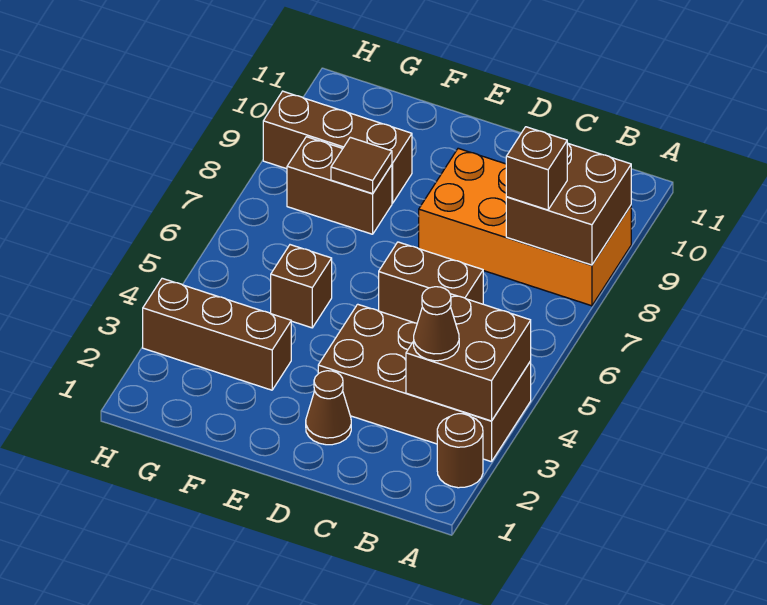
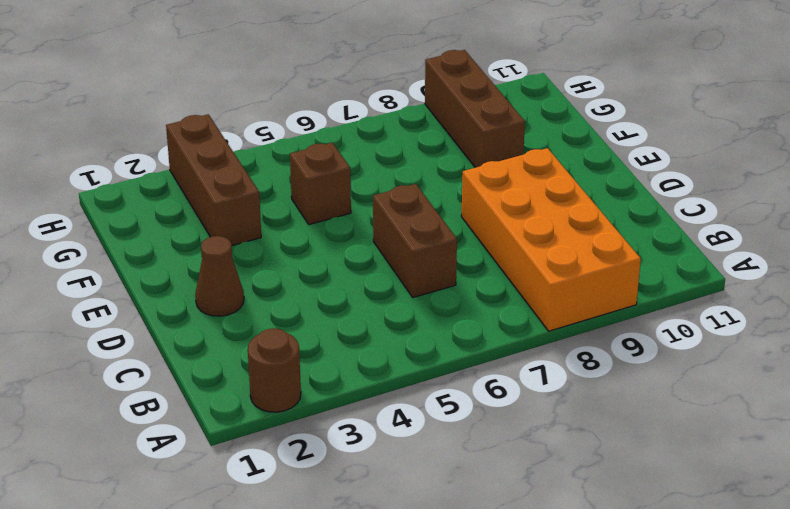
none -> brown 2x4 brick [318,304,531,462]
none -> brown 1x2 brick [287,137,392,234]
none -> brown 2x2 brick [406,294,531,421]

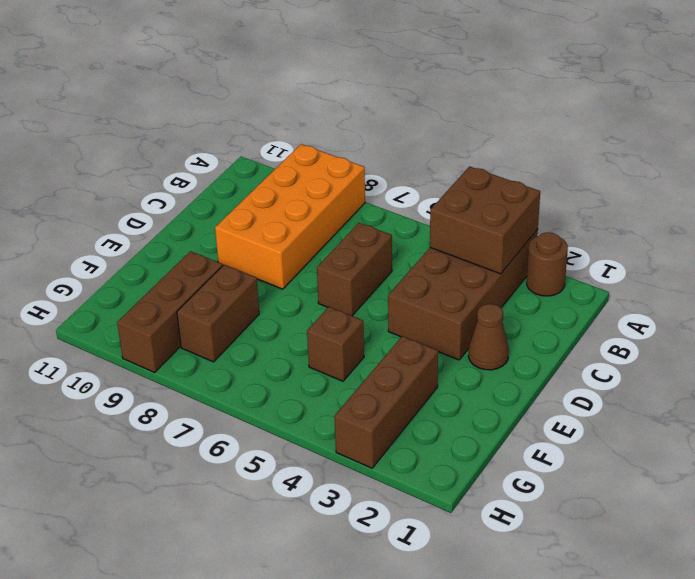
none -> brown 2x2 brick [506,143,631,265]
none -> brown 1x1 tile [331,137,392,194]
none -> brown 1x1 cone [414,287,459,361]

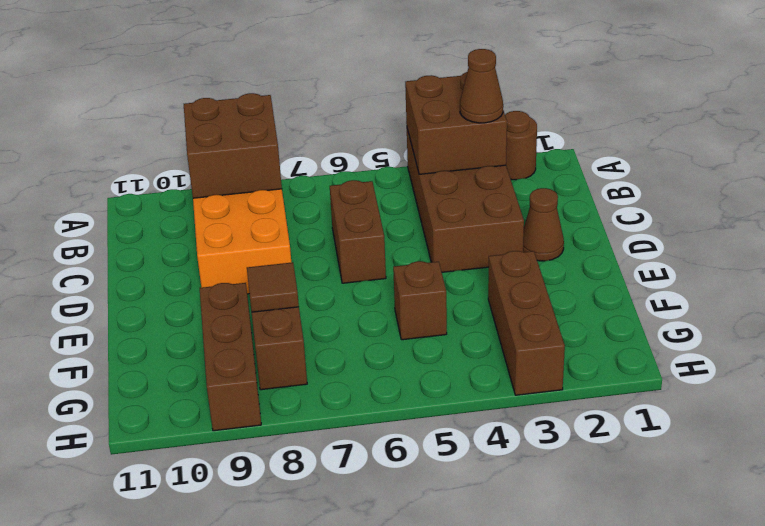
none -> brown 1x1 brick [506,127,567,210]

